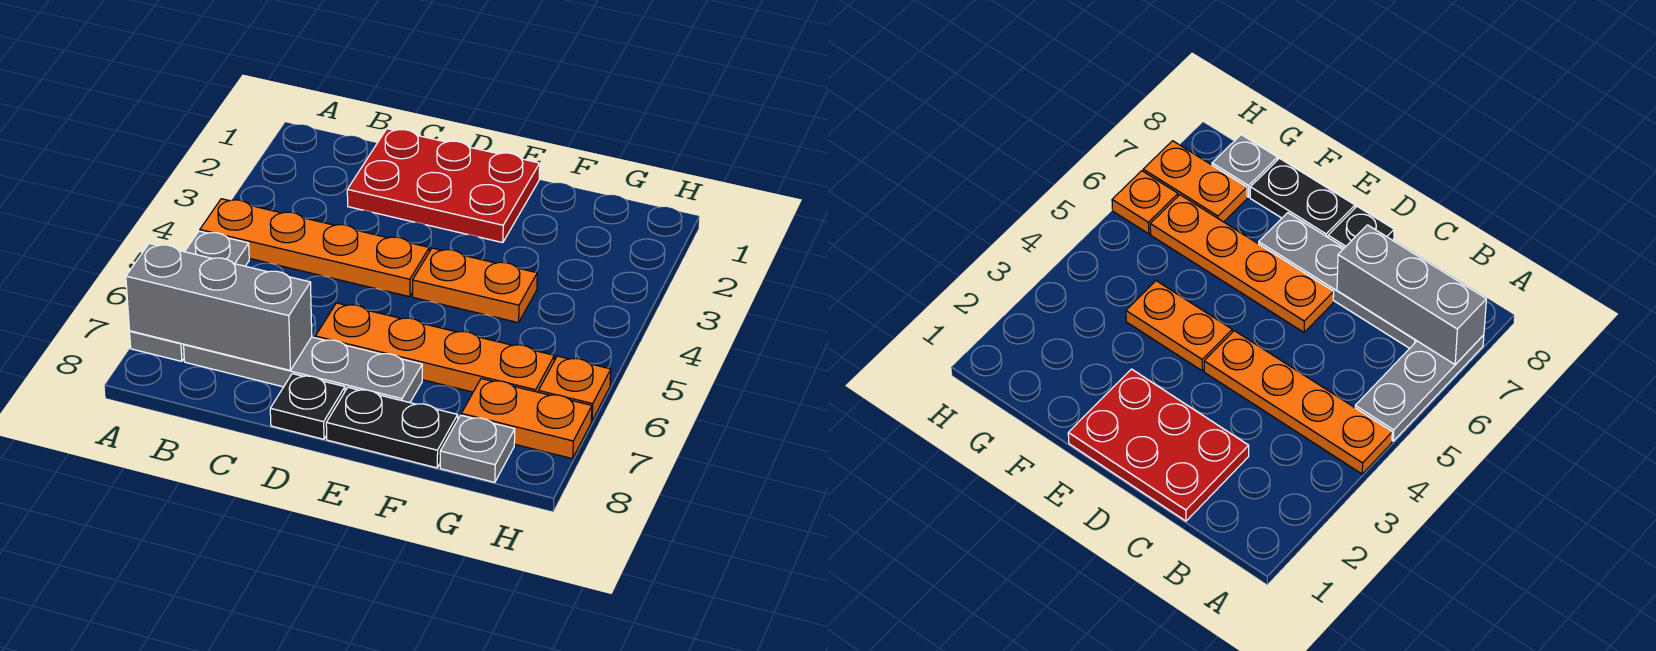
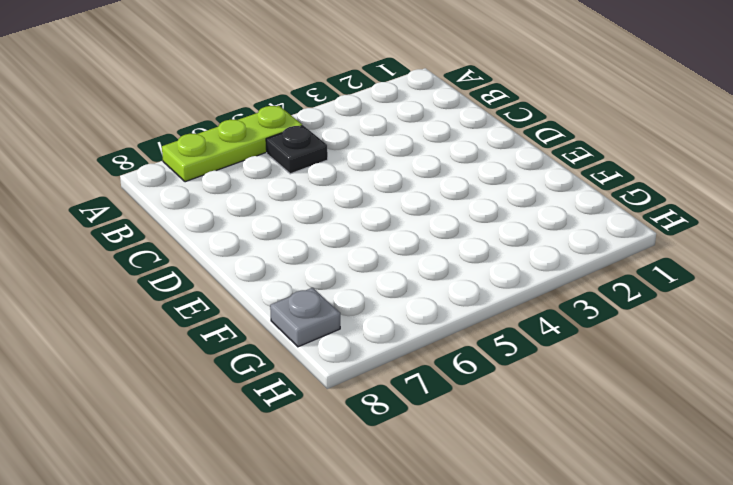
lime 1x3 plate [162,106,302,182] -> grey 1x3 plate [130,231,249,361]
black 1x1 plate [266,125,328,174] -> black 1x1 plate moved to [270,374,345,439]
none -> orange 1x4 plate [200,199,429,297]
none -> grey 1x4 plate [184,337,422,403]
none -> red 2x3 plate [347,129,540,243]

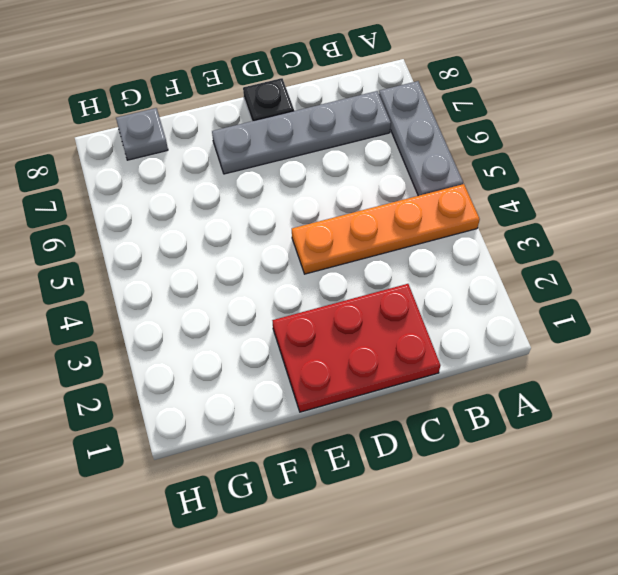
none -> orange 1x4 plate [316,303,554,392]
none -> orange 1x2 plate [413,248,537,323]
none -> black 1x2 plate [326,387,458,468]

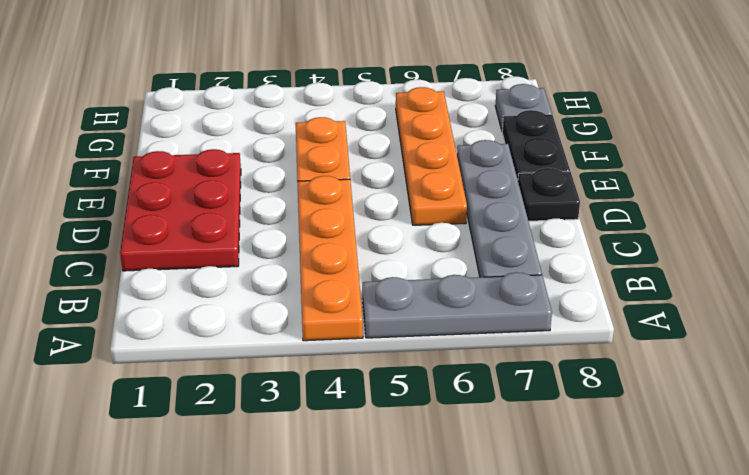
none -> orange 1x2 plate [461,379,592,459]
none -> orange 1x1 plate [538,356,611,421]
none -> grey 1x3 brick [126,243,312,370]

